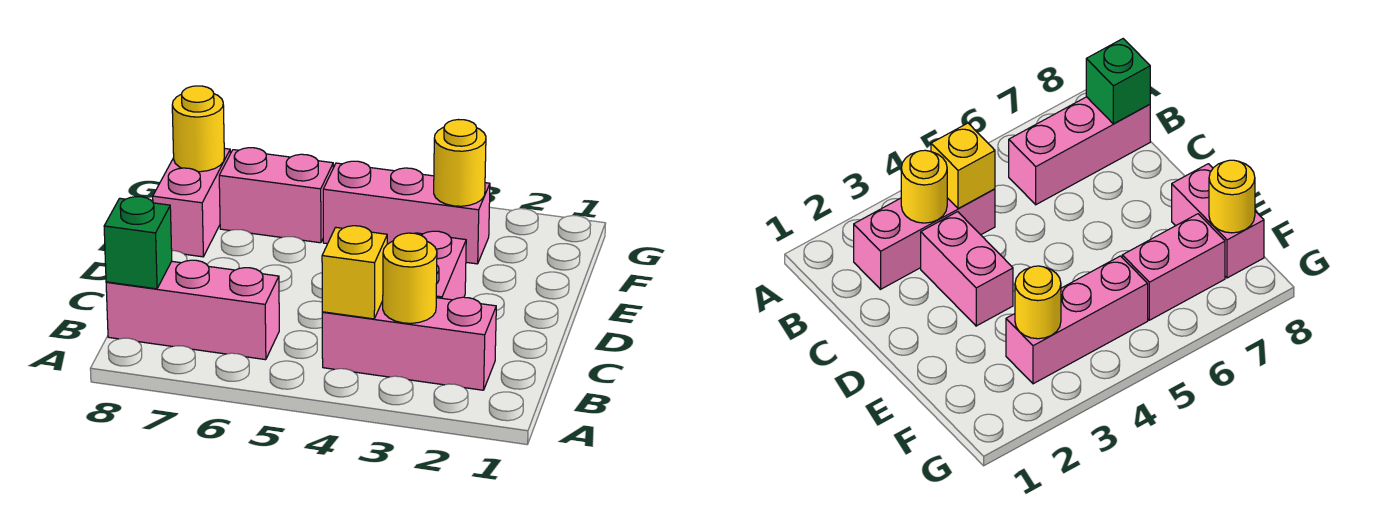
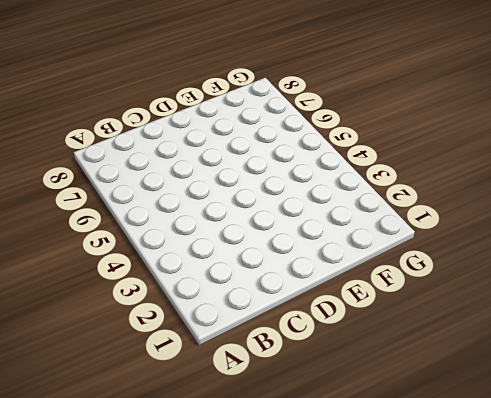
none -> pink 1x3 brick [322,297,496,390]
none -> pink 1x3 brick [106,260,279,360]

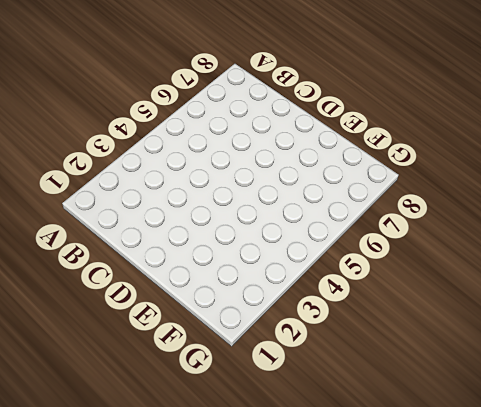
none -> pink 1x3 brick [322,297,496,390]
none -> pink 1x3 brick [106,260,279,360]

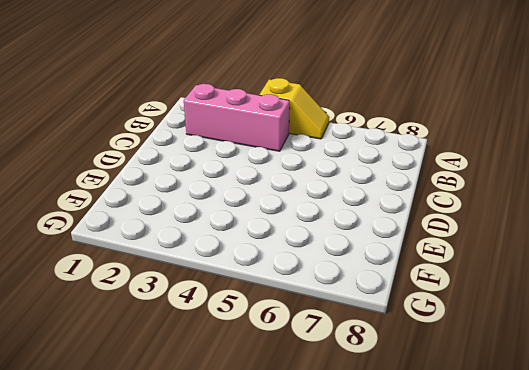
yellow 1x2 slope [259,78,329,139] -> none
none -> pink 1x3 brick [106,260,279,360]
none -> pink 1x2 brick [415,231,466,300]

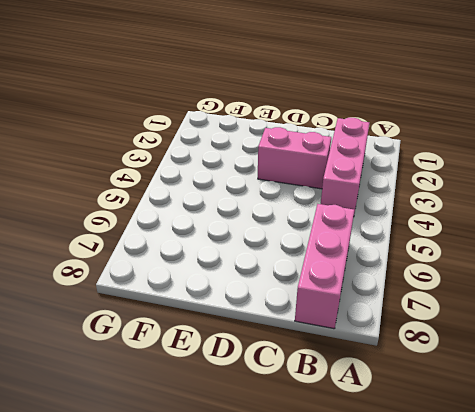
none -> pink 1x2 brick [153,148,230,257]
none -> pink 1x3 brick [323,161,490,264]

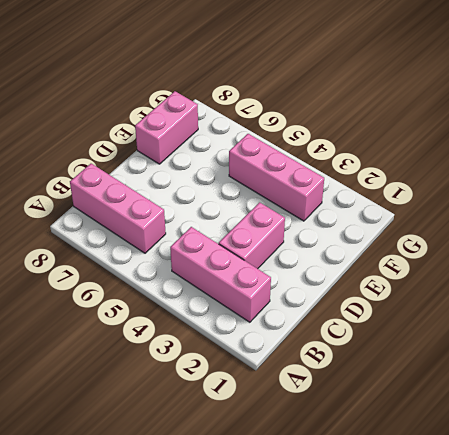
none -> pink 1x2 brick [219,148,333,243]
none -> yellow 1x1 round brick [383,233,437,323]

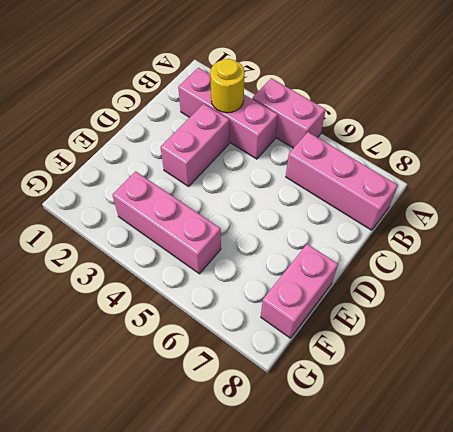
pink 1x2 brick [252,78,326,148] -> pink 1x2 brick moved to [219,148,333,243]
none -> yellow 1x1 brick [322,226,387,319]
none -> green 1x1 brick [104,197,172,289]

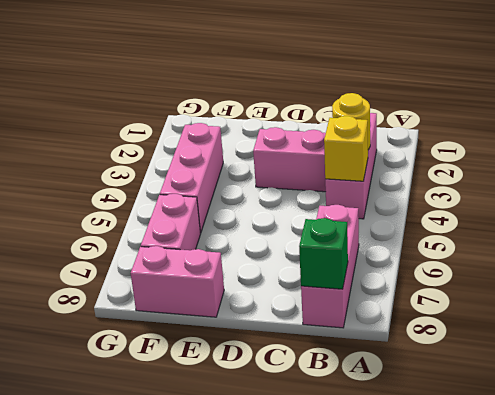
none -> yellow 1x1 round brick [434,120,486,206]
none -> yellow 1x1 round brick [172,86,224,172]

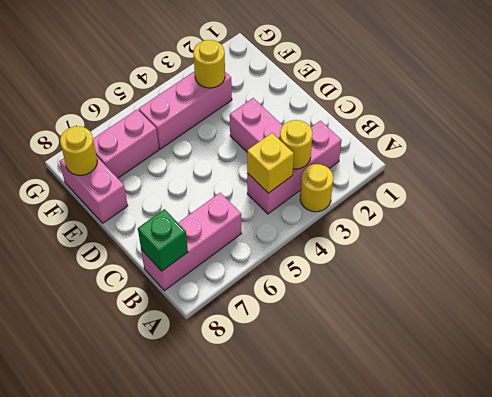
yellow 1x1 round brick [300,164,333,212] -> none

